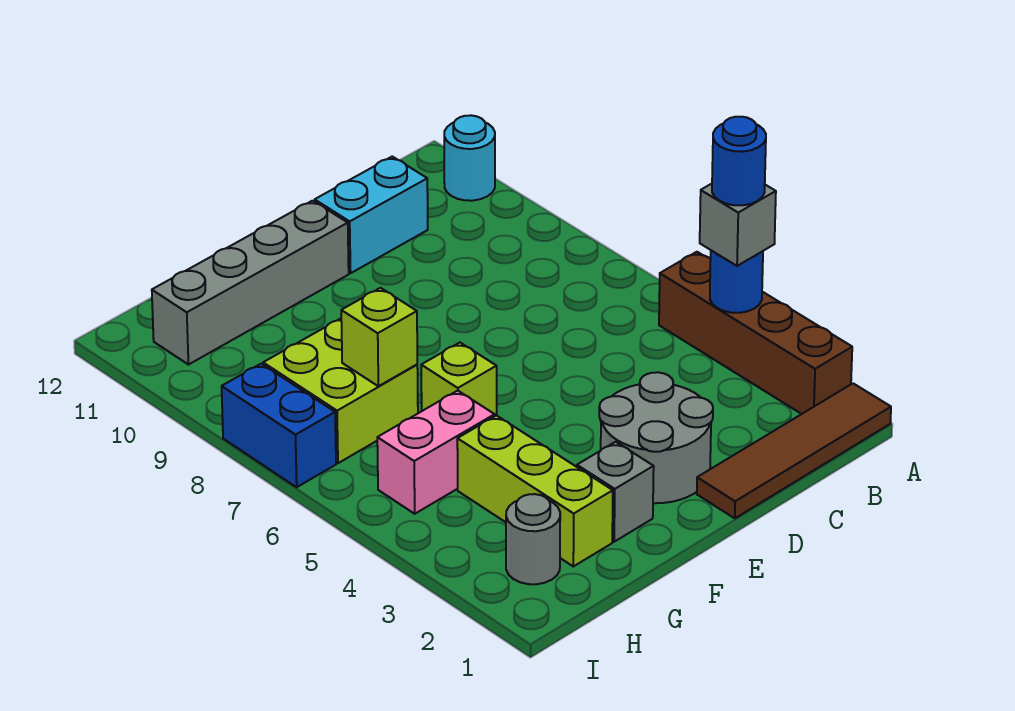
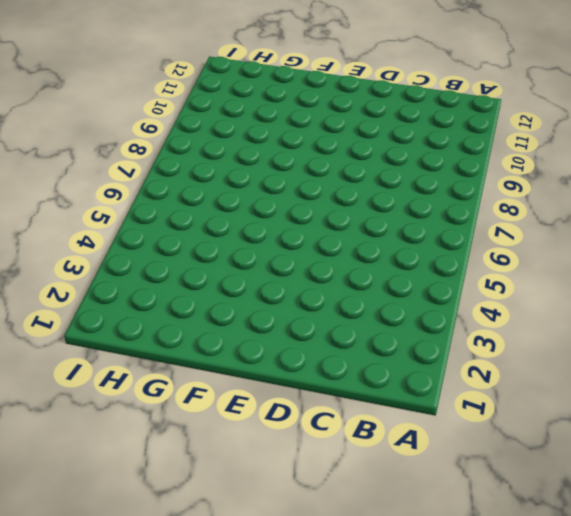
none -> brown 1x4 tile [697,383,891,518]
none -> brown 1x4 brick [659,252,852,414]
none -> cyan 1x1 round brick [444,115,495,201]

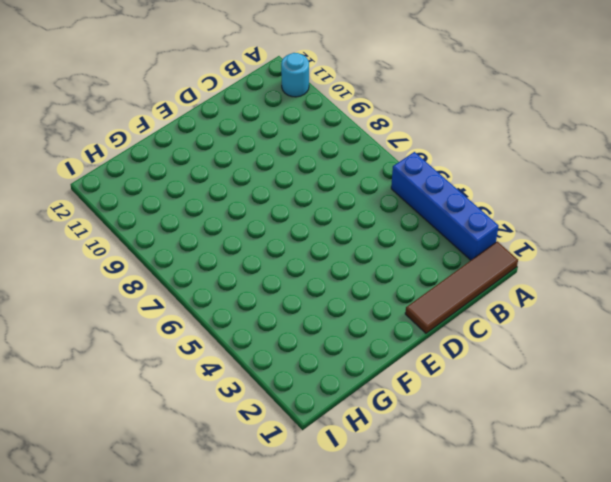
blue 1x4 brick [391,152,499,260] -> brown 1x4 brick [659,252,852,414]
none -> cyan 1x2 brick [315,157,428,273]
none -> grey 2x2 round brick [599,372,713,503]
none -> grey 1x4 brick [152,201,349,365]

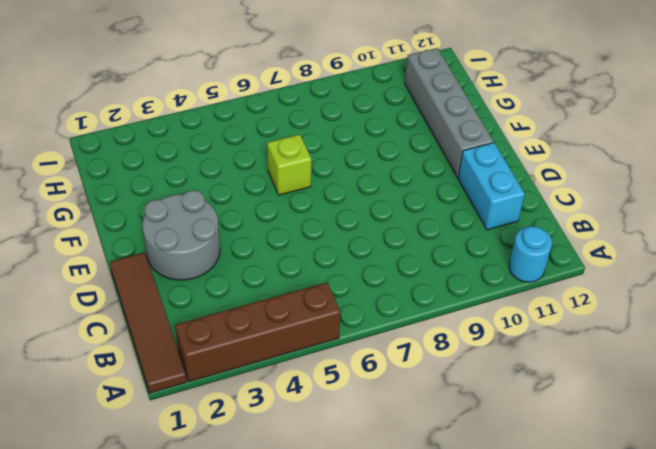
none -> grey 1x1 brick [577,442,654,542]
none -> lime 1x3 brick [457,415,613,566]
none -> pink 1x2 brick [377,391,495,514]

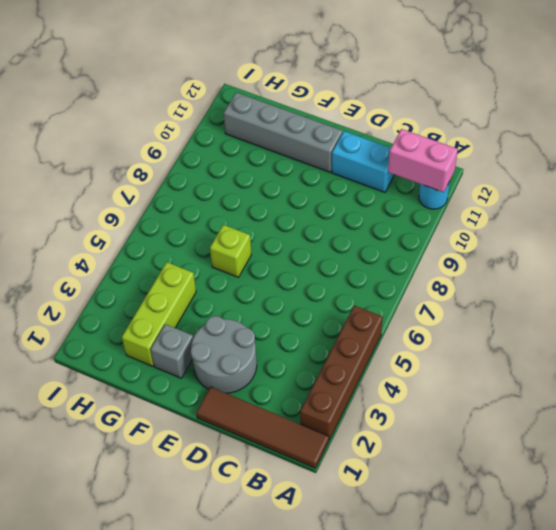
pink 1x2 brick [388,129,458,192] -> pink 1x2 brick moved to [377,391,495,514]
none -> lime 2x2 brick [263,319,418,463]
none -> grey 1x1 round brick [506,494,560,584]
none -> blue 1x2 brick [222,364,336,487]

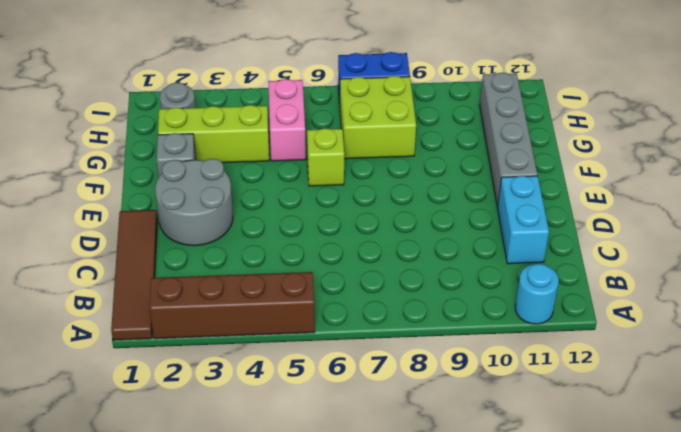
none -> blue 1x1 round brick [710,251,763,313]
none -> lime 1x1 brick [341,288,417,386]
none -> grey 1x1 brick [700,184,776,266]

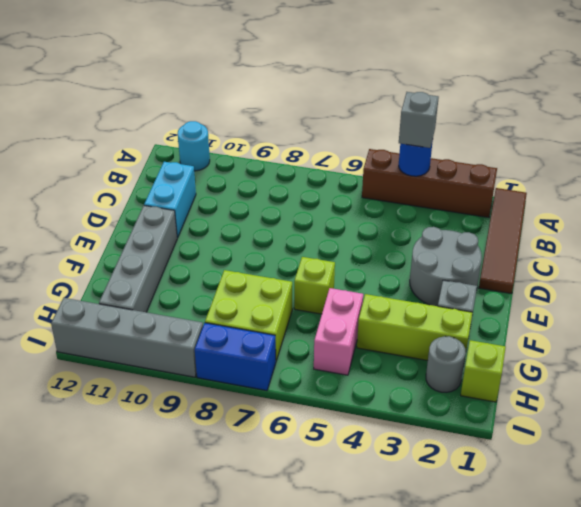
lime 1x1 brick [461,340,506,402] -> lime 1x1 brick moved to [341,288,417,386]
grey 1x4 brick [51,298,203,377] -> none
none -> blue 1x1 round brick [712,117,766,205]

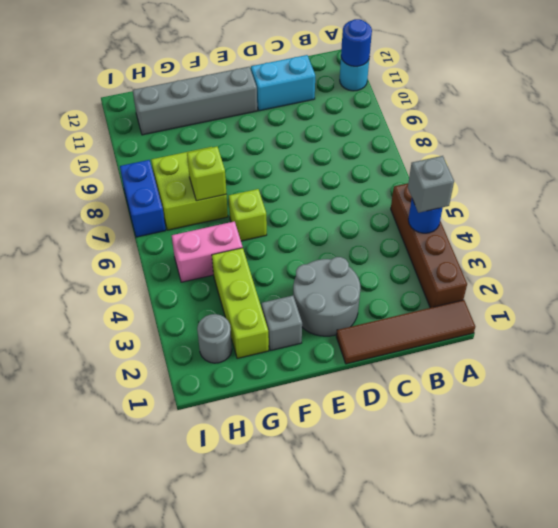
blue 1x1 round brick [341,19,372,66] -> blue 1x1 round brick moved to [712,117,766,205]

